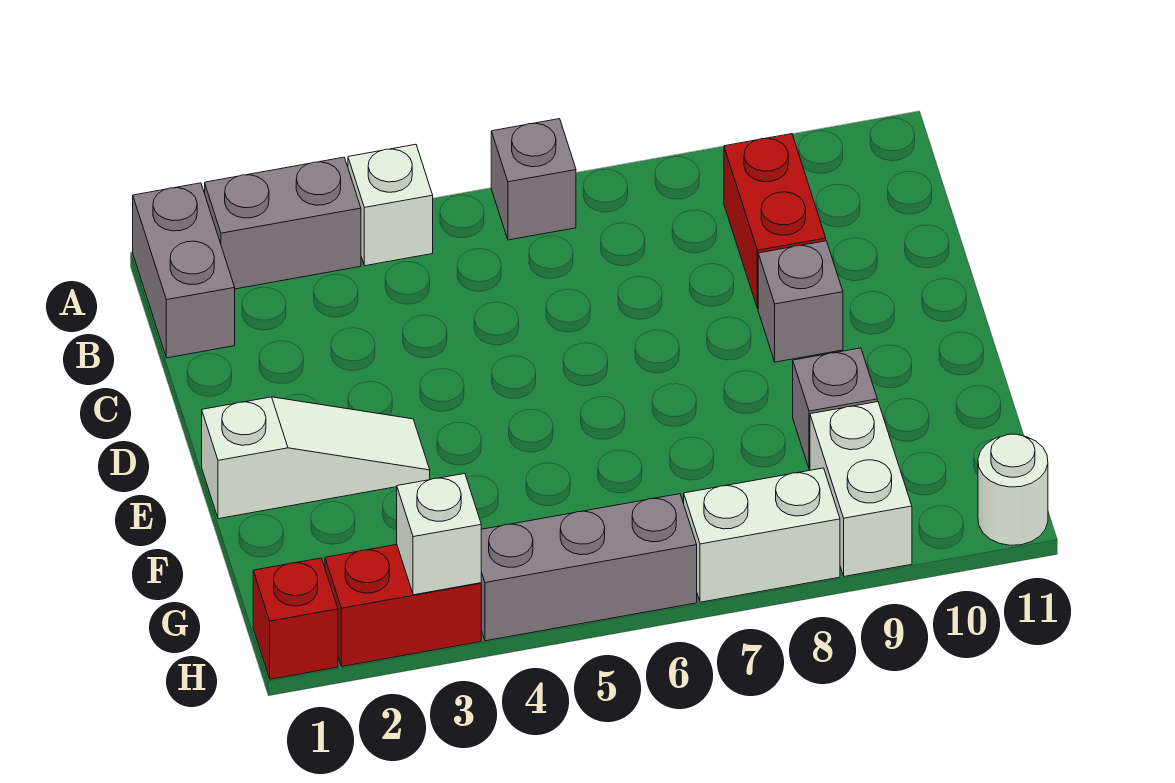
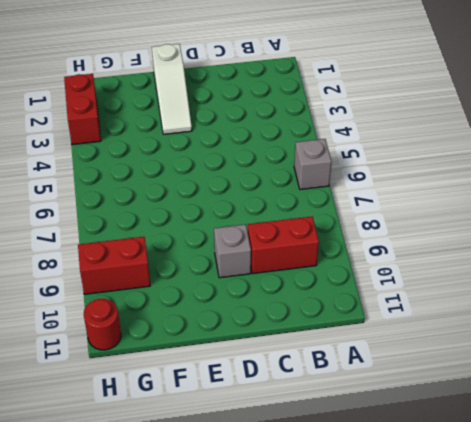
red 1x2 brick [78,237,150,294] -> white 1x2 brick [810,402,912,576]
red 1x1 round brick [84,299,121,350] -> white 1x1 round brick [978,434,1048,545]
none -> grey 1x2 brick [133,183,235,358]
none -> grey 1x2 brick [205,157,361,289]
none -> white 1x1 brick [348,144,433,266]

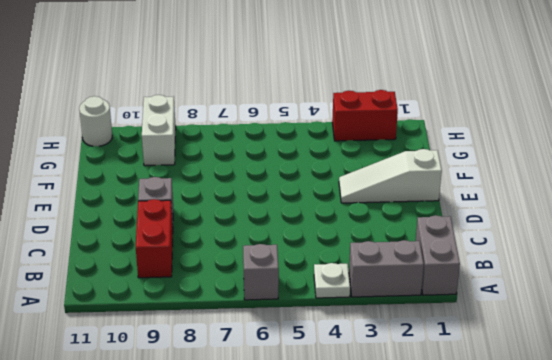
white 1x1 plate [314,263,350,298] -> white 1x1 brick [348,144,433,266]
none -> grey 1x1 brick [793,348,877,469]
none -> red 1x1 brick [253,558,338,679]
none -> grey 1x3 brick [481,494,697,641]

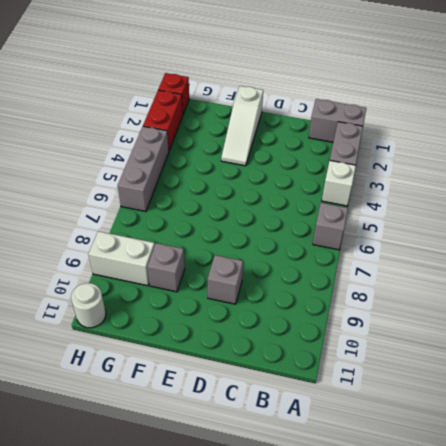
none -> red 1x2 brick [724,134,826,308]
none -> white 1x2 brick [684,468,840,602]
none -> white 1x1 brick [397,474,481,595]

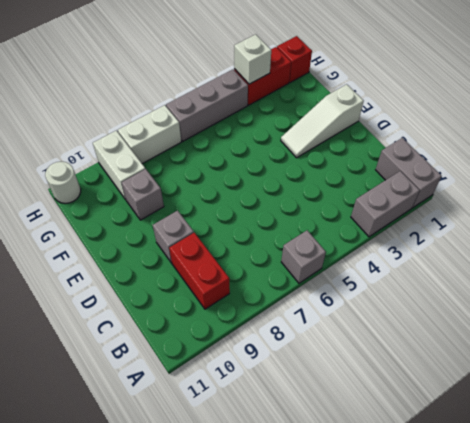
none -> white 1x1 brick [348,144,433,266]

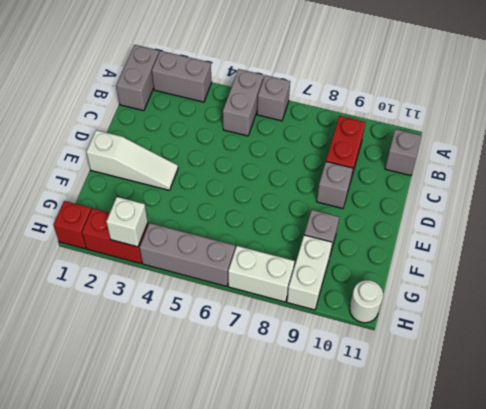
grey 1x2 brick [223,69,264,136] -> none
grey 1x1 brick [385,129,422,176] -> none
none -> white 1x1 brick [348,144,433,266]

